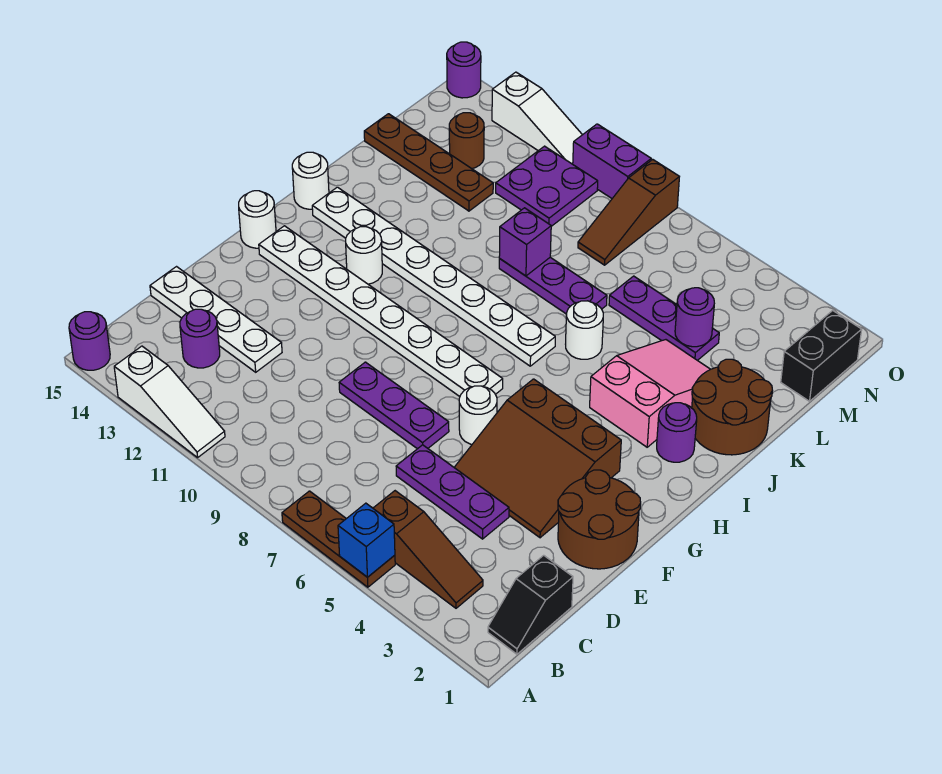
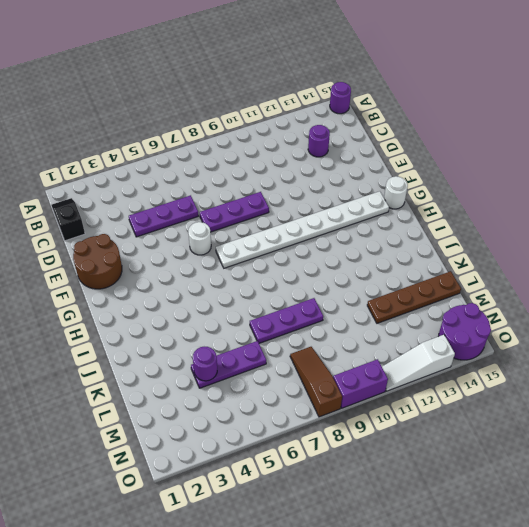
purple 2x2 round brick [439,303,491,360] -> purple 1x1 round brick [447,42,481,98]
none -> brown 1x3 plate [282,491,395,587]
none -> white 1x3 slope [114,346,225,457]
none -> brown 1x3 slope [373,491,483,608]
none -> white 1x4 plate [150,267,282,372]

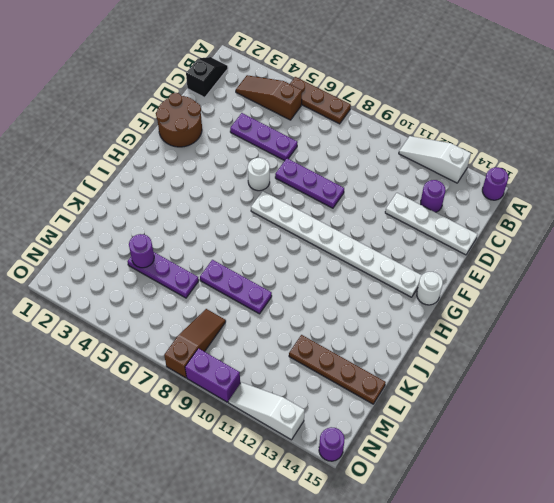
none -> brown 3x3 slope [454,379,621,538]
none -> white 1x1 round brick [346,227,382,284]
none -> purple 1x1 round brick [657,403,697,462]
none -> pink 2x3 slope [590,340,710,447]

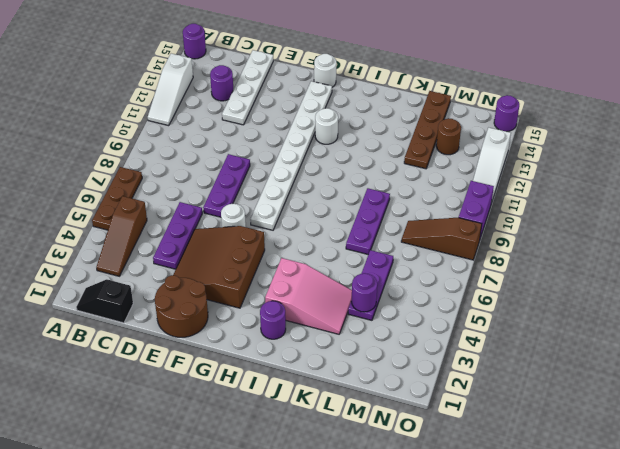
none -> white 1x8 plate [312,187,555,366]
none -> white 1x1 round brick [292,152,329,209]
none -> brown 2x2 round brick [692,359,772,455]
none -> white 1x1 round brick [566,301,603,359]

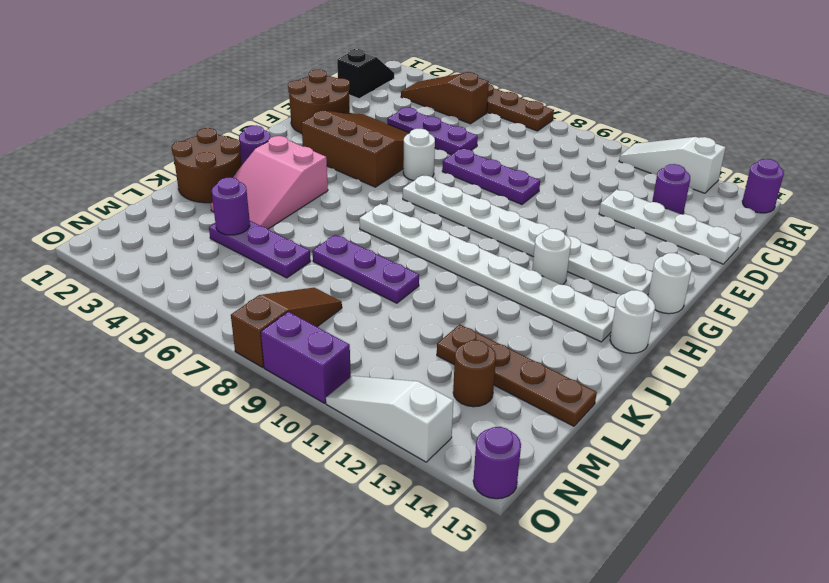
none -> white 1x1 round brick [566,301,603,359]
none -> black 1x2 brick [781,310,862,401]
none -> purple 2x2 plate [496,146,598,226]
none -> blue 1x1 brick [338,503,395,577]

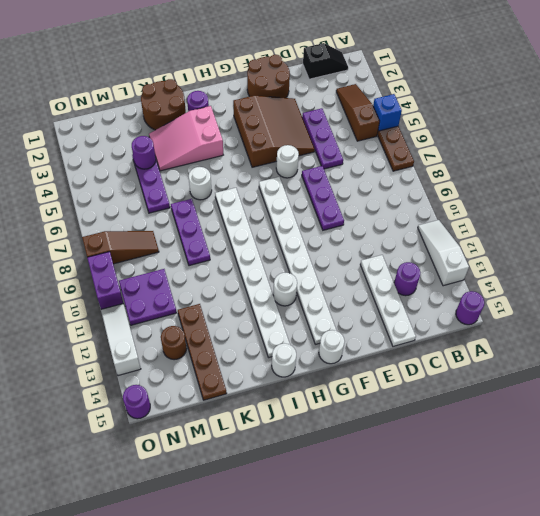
none -> black 1x2 brick [781,310,862,401]
none -> purple 1x1 brick [499,208,551,276]

